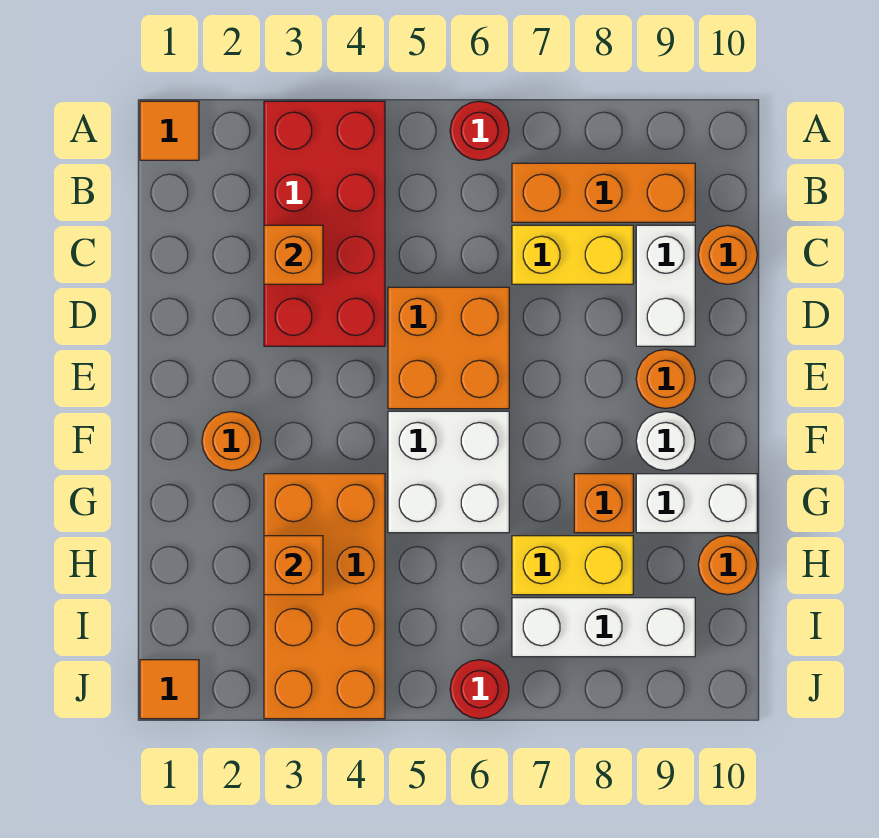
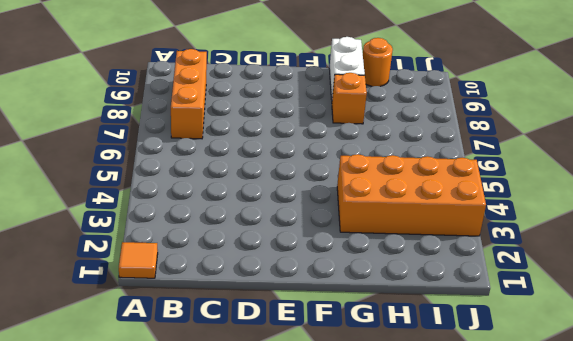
none -> red 2x4 brick [264,101,385,346]
none -> red 1x1 round brick [450,101,509,160]
none -> yellow 1x2 brick [512,225,633,284]

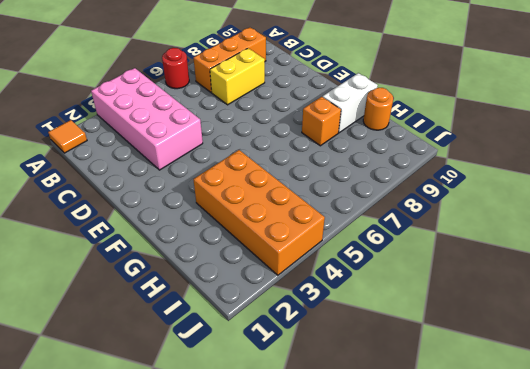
pink 2x4 brick [91,68,203,170] -> red 2x4 brick [264,101,385,346]
none -> white 1x2 brick [636,225,695,346]
none -> orange 1x1 round brick [698,225,757,284]
none -> orange 2x2 brick [388,287,509,409]

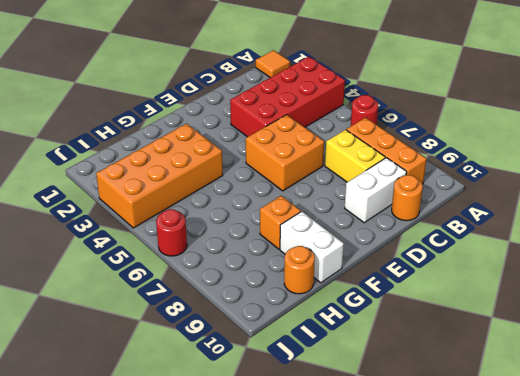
none -> orange 1x1 round brick [636,349,695,408]
none -> orange 1x1 round brick [202,412,261,471]
none -> white 2x2 brick [388,411,509,533]

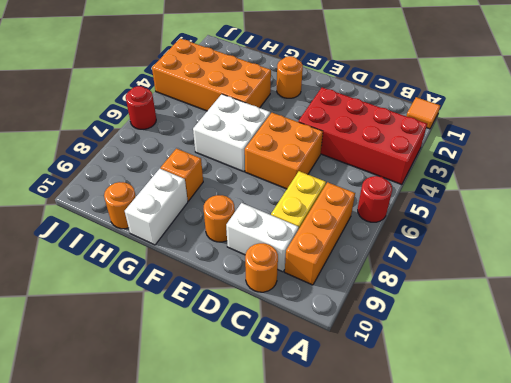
none -> white 1x1 round brick [636,412,695,471]
none -> yellow 1x2 brick [512,536,633,595]
none -> white 1x3 brick [512,598,695,657]

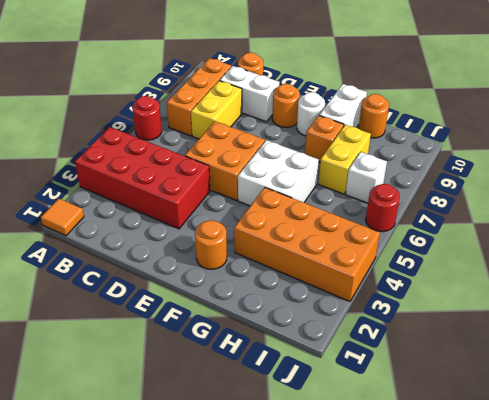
white 1x1 brick [346,152,387,203] -> white 1x3 brick [512,598,695,657]
none -> orange 1x1 tile [140,660,199,719]
none -> orange 1x1 brick [264,225,323,284]
none -> orange 1x1 brick [264,536,323,595]

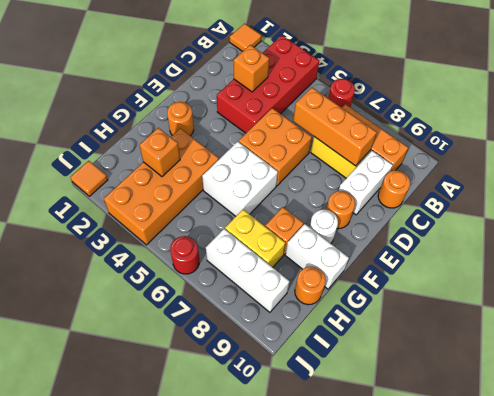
orange 1x3 brick [293,88,377,166] -> none

